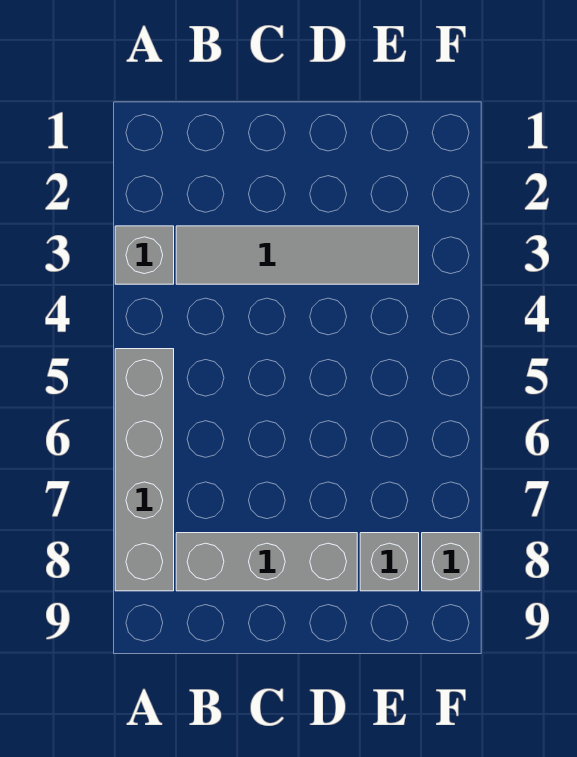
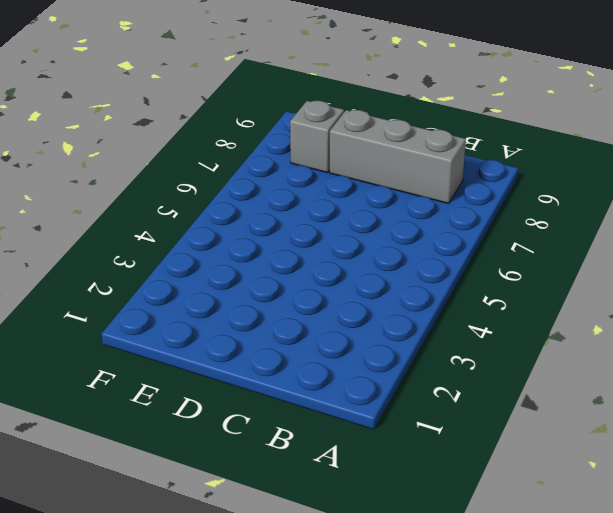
none -> grey 1x1 brick [115,226,174,284]
none -> grey 1x4 brick [115,349,174,591]

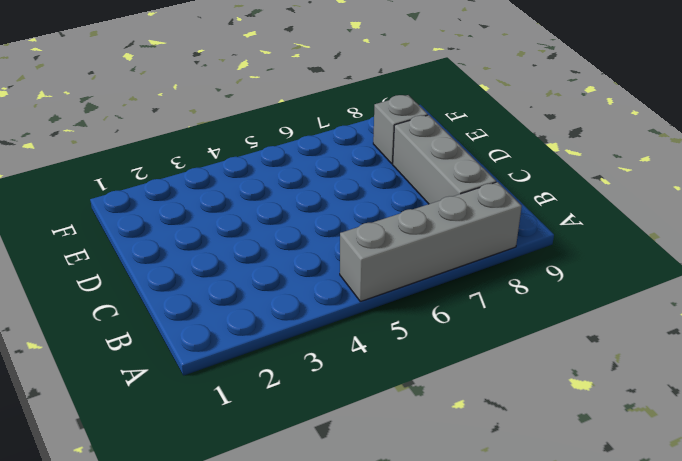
none -> grey 1x1 brick [115,226,174,284]
none -> grey 1x4 tile [176,226,419,284]

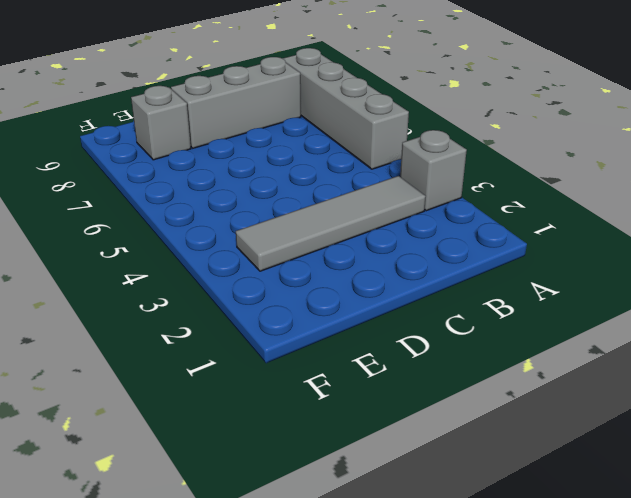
none -> grey 1x1 brick [422,533,480,591]

